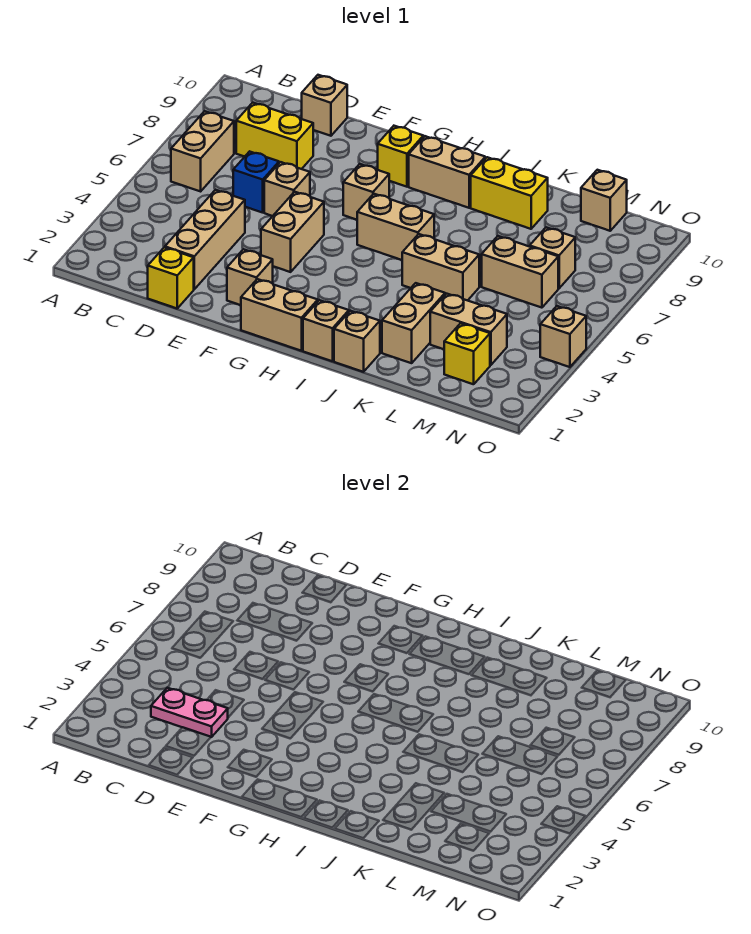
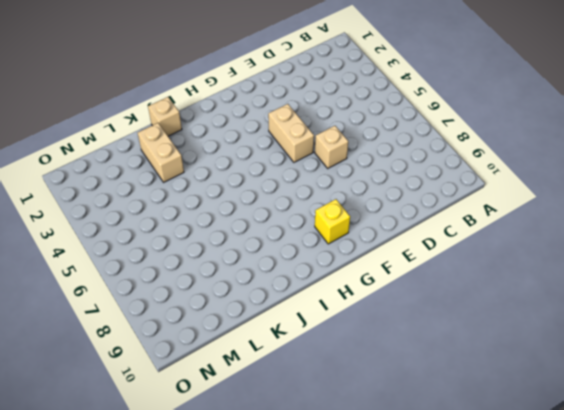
none -> tan 1x2 brick [171,111,234,191]
none -> yellow 1x2 brick [236,103,313,169]
none -> yellow 1x1 brick [148,247,194,308]

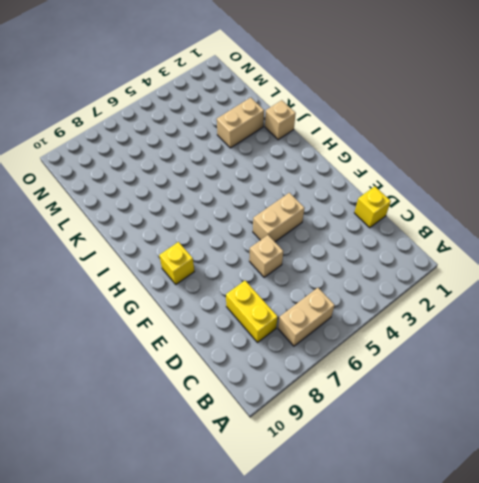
none -> tan 1x3 brick [165,190,245,289]
none -> blue 1x1 brick [233,151,279,213]
none -> tan 1x1 brick [302,75,347,136]

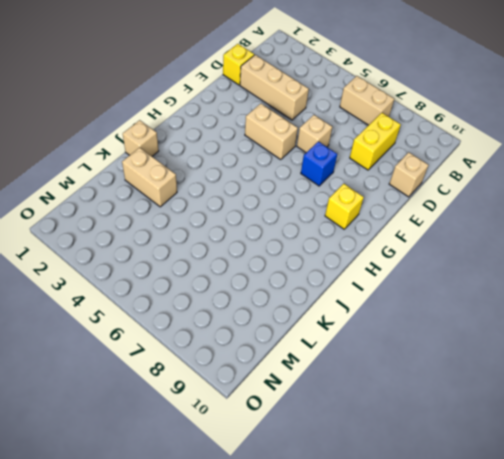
blue 1x1 brick [301,142,337,186] -> blue 1x1 brick moved to [233,151,279,213]
none -> tan 1x1 brick [227,249,273,305]
none -> tan 1x2 brick [241,279,318,351]
none -> tan 1x1 brick [343,164,389,220]

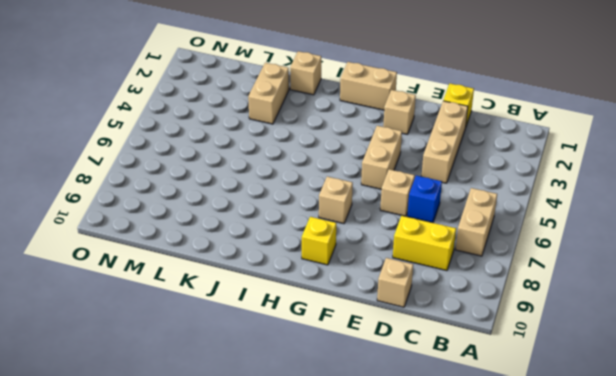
none -> tan 1x2 brick [357,194,434,260]
none -> tan 1x2 brick [409,136,485,208]
none -> tan 1x1 brick [303,300,349,361]

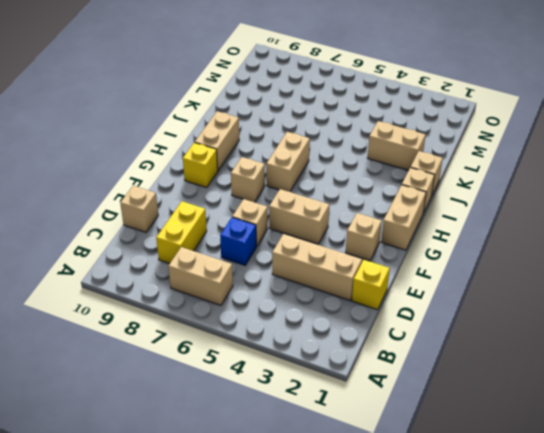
none -> tan 1x2 brick [402,234,479,301]
none -> yellow 1x2 brick [471,157,548,229]
none -> tan 1x2 brick [430,294,507,365]

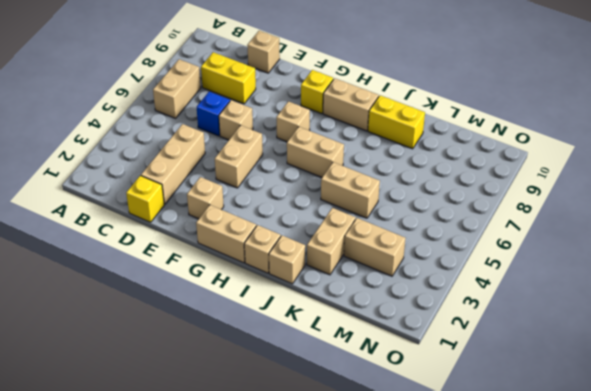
none -> tan 1x2 brick [482,236,558,308]
none -> yellow 1x1 brick [444,323,490,384]
none -> tan 1x1 brick [530,227,575,288]

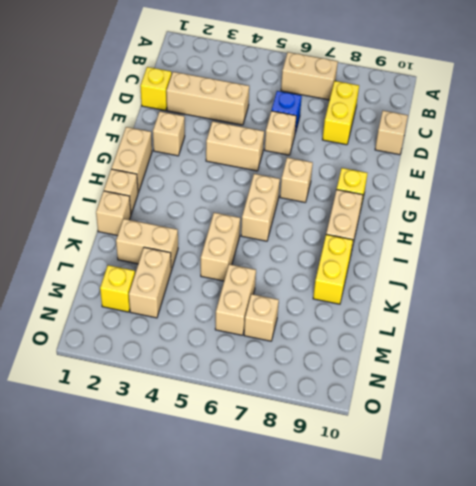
none -> tan 1x1 brick [581,170,627,231]
none -> tan 1x1 brick [540,306,586,367]
none -> pink 1x2 plate [151,688,228,737]

